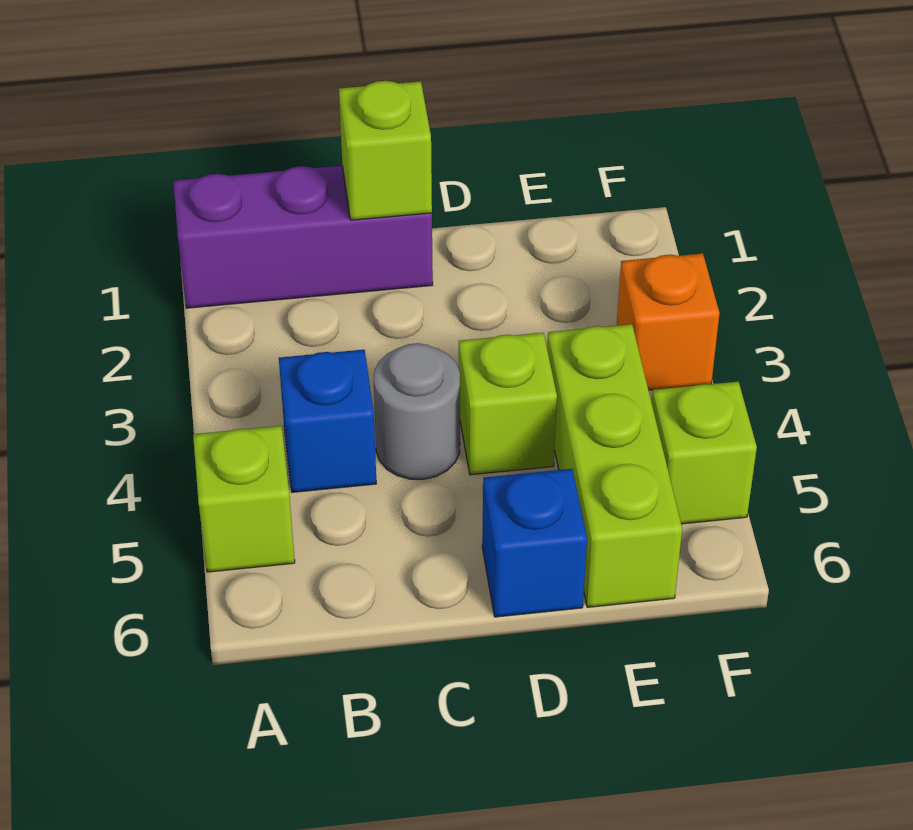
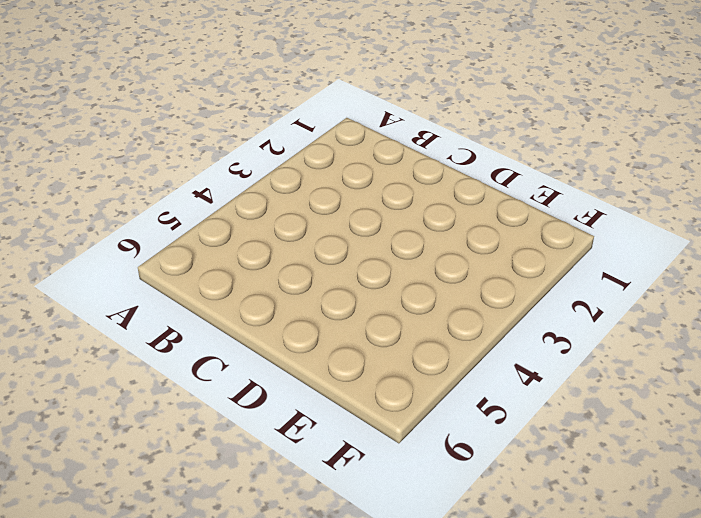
none -> purple 1x3 brick [173,166,433,308]
none -> lime 1x1 brick [193,426,295,572]

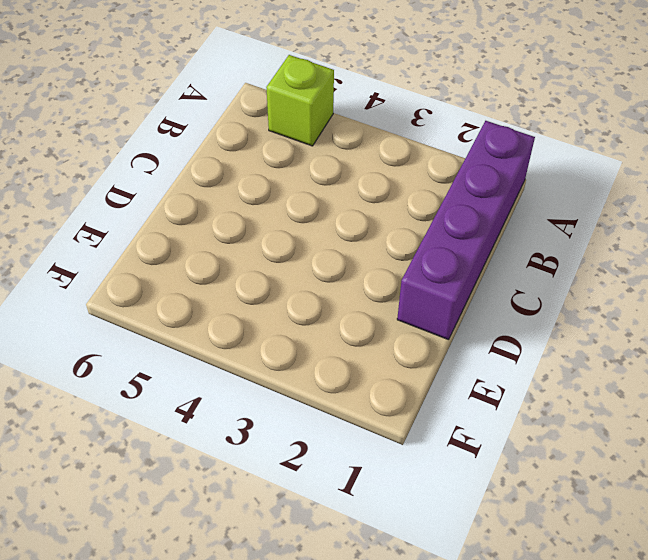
purple 1x4 brick [397,121,535,340] -> purple 1x3 brick [173,166,433,308]
none -> blue 1x1 brick [279,350,377,492]
none -> grey 1x1 round brick [374,343,460,479]

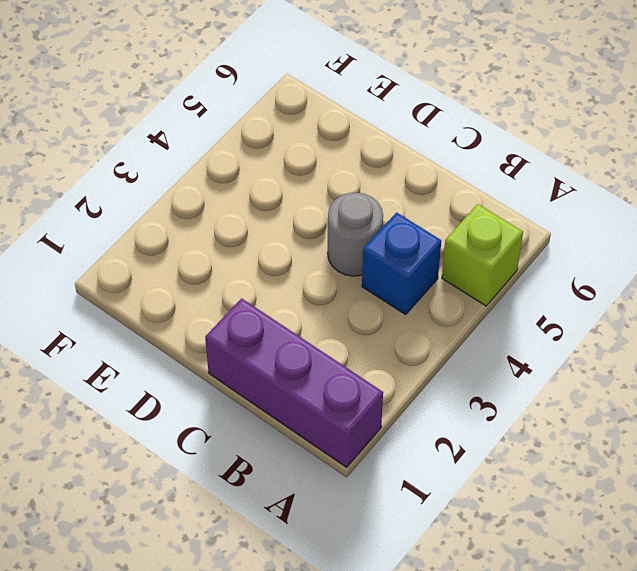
none -> lime 1x1 brick [459,333,557,475]
none -> blue 1x1 brick [482,469,587,617]

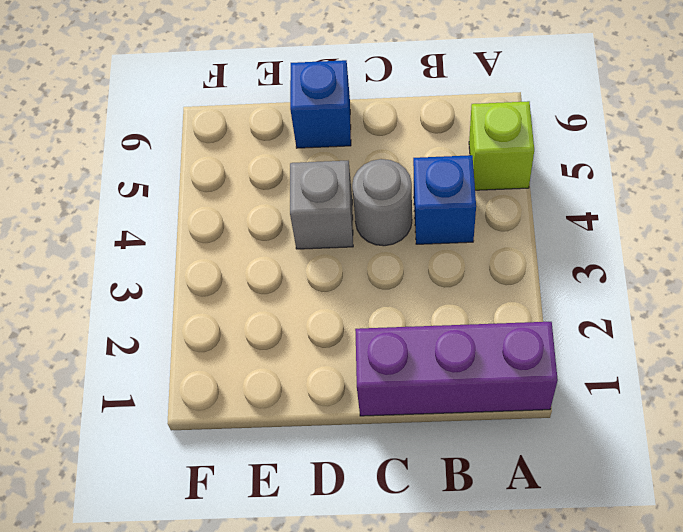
grey 1x1 brick [290,161,353,249] -> lime 1x1 brick [459,333,557,475]
none -> lime 1x3 brick [547,324,682,607]
none -> orange 1x1 brick [617,253,720,390]

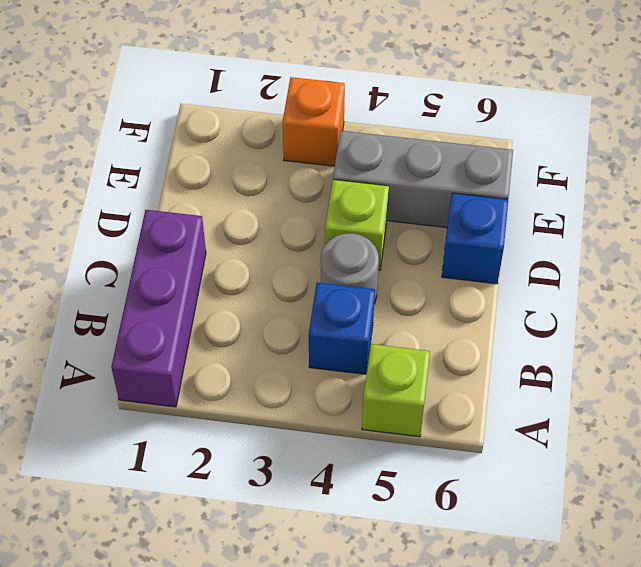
grey 1x3 brick [333,131,513,228] -> lime 1x3 brick [547,324,682,607]
none -> lime 1x1 brick [652,382,757,524]
none -> lime 1x1 brick [339,81,432,220]

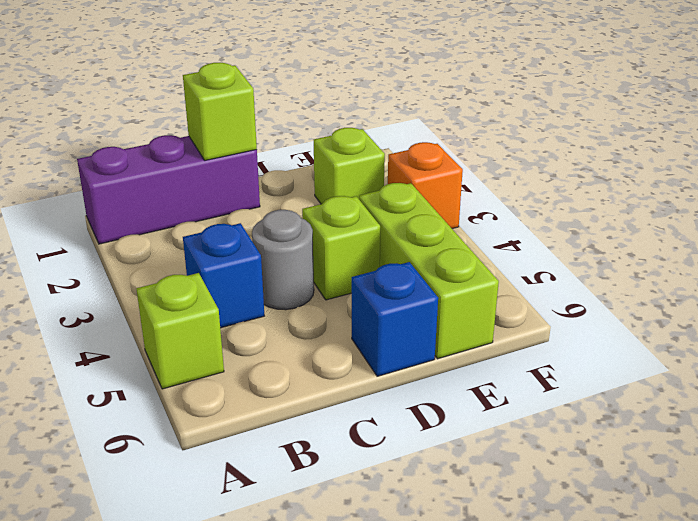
lime 1x1 brick [314,128,385,204] -> lime 1x1 brick moved to [652,382,757,524]

